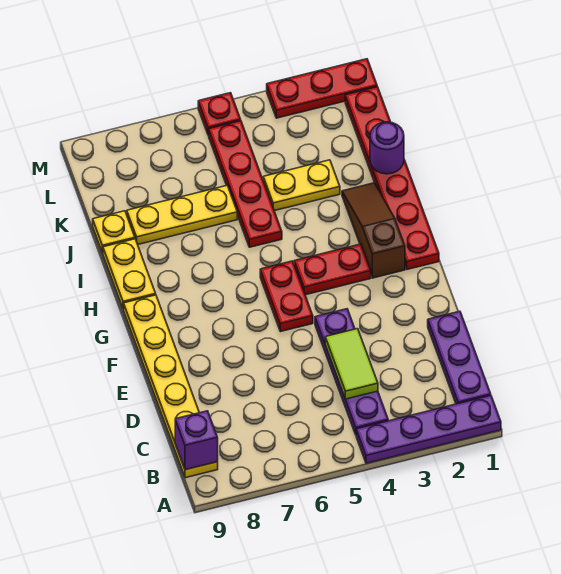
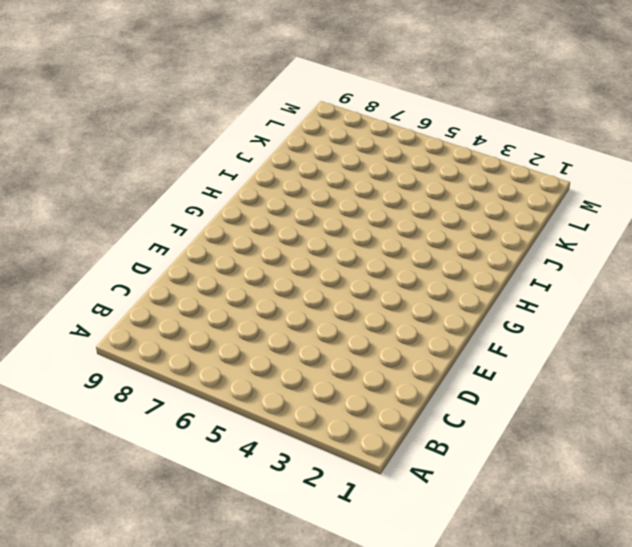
none -> purple 1x4 plate [356,396,501,463]
none -> purple 1x3 plate [428,311,491,404]
none -> purple 1x4 plate [315,309,388,434]

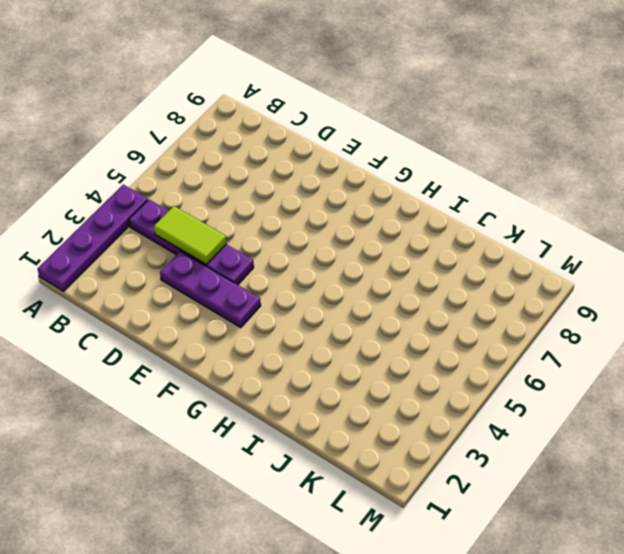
purple 1x3 plate [160,251,261,328] -> purple 1x3 plate moved to [428,311,491,404]
none -> yellow 1x6 plate [124,295,218,478]
none -> red 1x2 plate [260,261,313,332]
none -> red 1x6 plate [345,87,439,269]

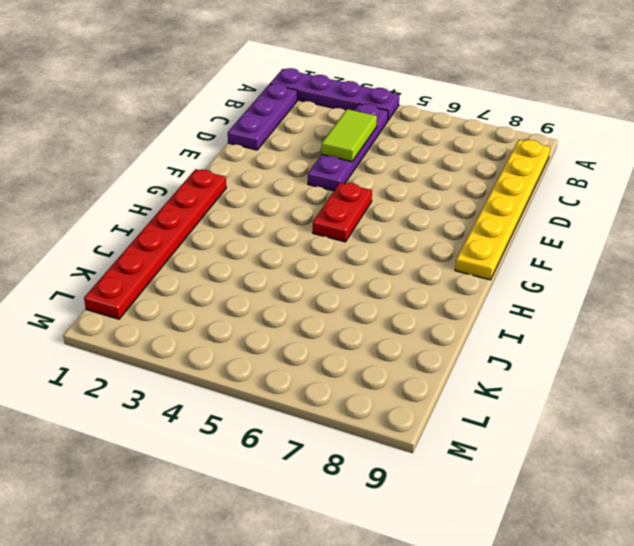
none -> brown 1x3 slope [342,183,405,278]
none -> red 1x2 plate [294,244,371,295]
none -> yellow 1x2 plate [103,239,156,309]

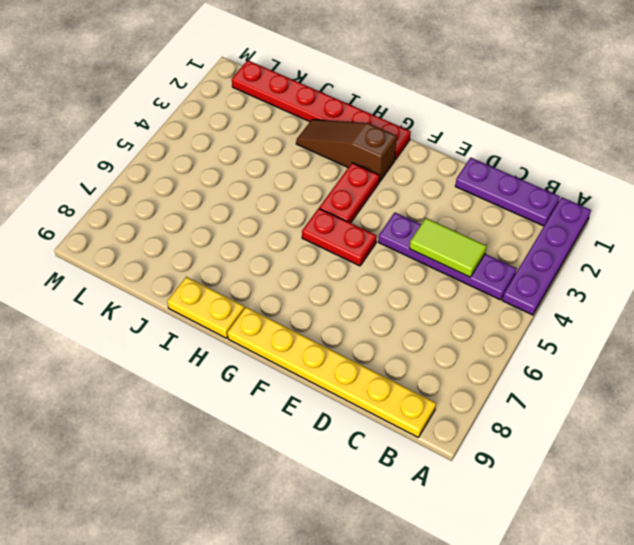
none -> red 1x4 plate [209,121,282,247]
none -> yellow 1x2 plate [263,160,340,211]
none -> yellow 1x3 plate [127,185,237,244]

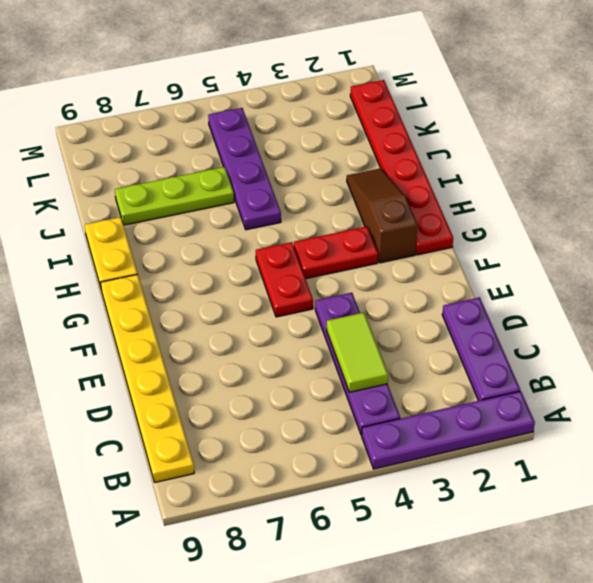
purple 1x4 plate [208,108,281,230] -> red 1x4 plate [209,121,282,247]
lime 1x3 plate [115,167,234,225] -> yellow 1x3 plate [127,185,237,244]
none -> yellow 1x2 plate [263,160,340,211]
none -> yellow 1x1 plate [93,211,135,253]
none -> red 1x3 plate [267,59,377,118]

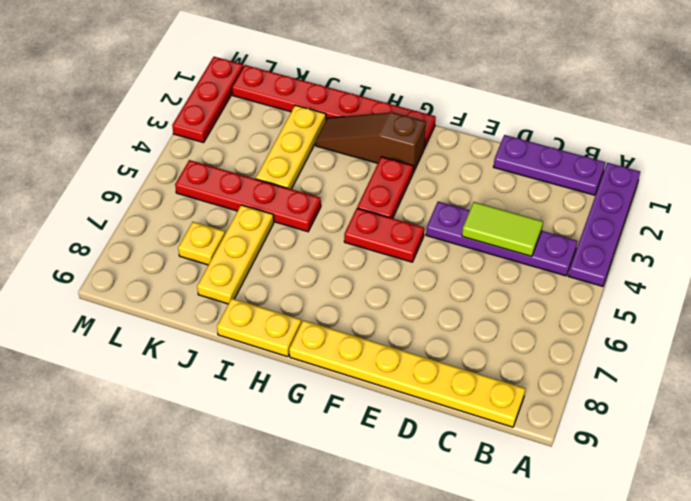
yellow 1x3 plate [256,105,326,189] -> yellow 1x2 plate [263,160,340,211]
yellow 1x1 plate [178,222,225,265] -> yellow 1x1 plate moved to [93,211,135,253]
none -> red 1x1 plate [198,93,241,135]
none -> purple 1x1 brick [175,411,218,470]
none -> purple 1x1 round brick [370,122,404,174]

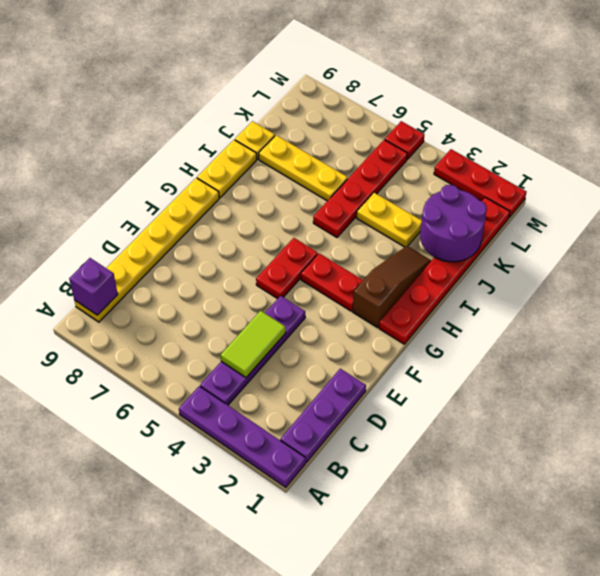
purple 2x2 round brick [420,185,487,262] -> purple 1x1 round brick [370,122,404,174]

